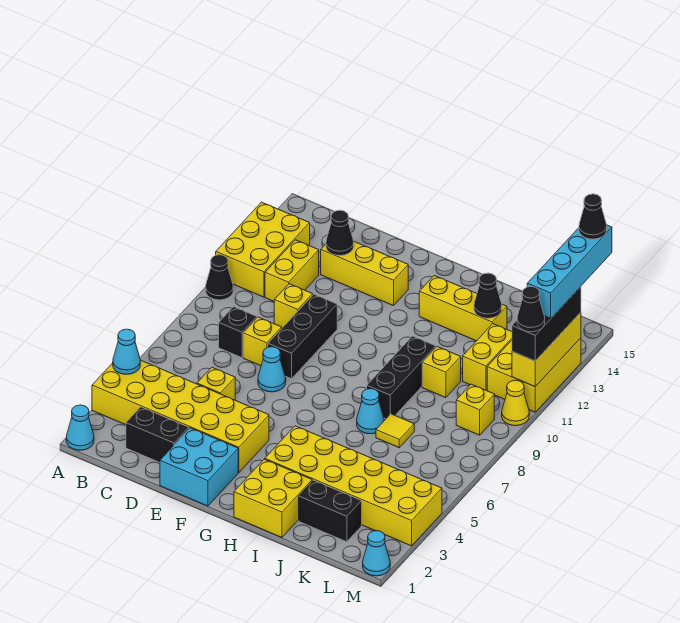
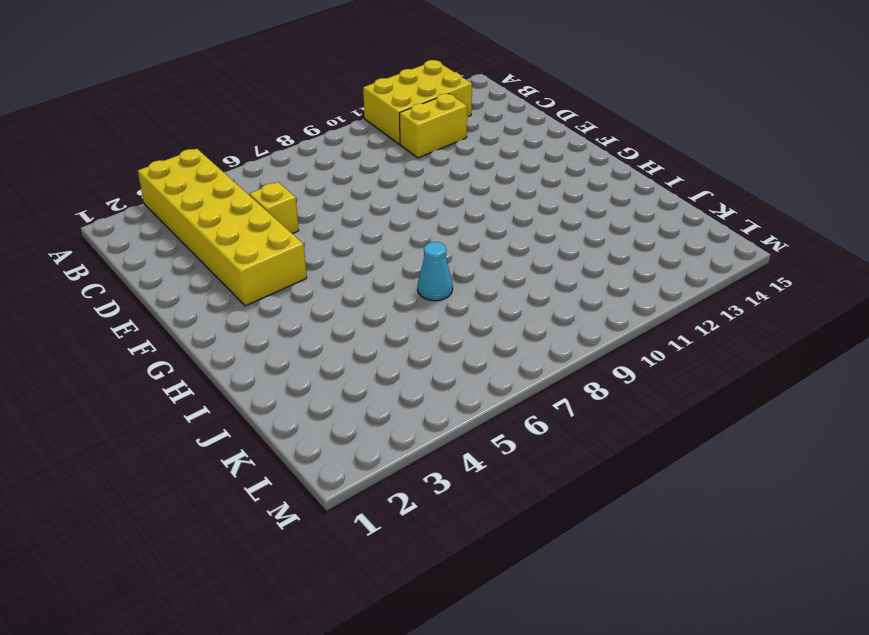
none -> cyan 1x1 cone [66,405,94,450]
none -> black 1x1 cone [206,255,233,300]
none -> black 1x2 brick [126,407,189,462]
none -> black 1x1 brick [219,307,257,358]

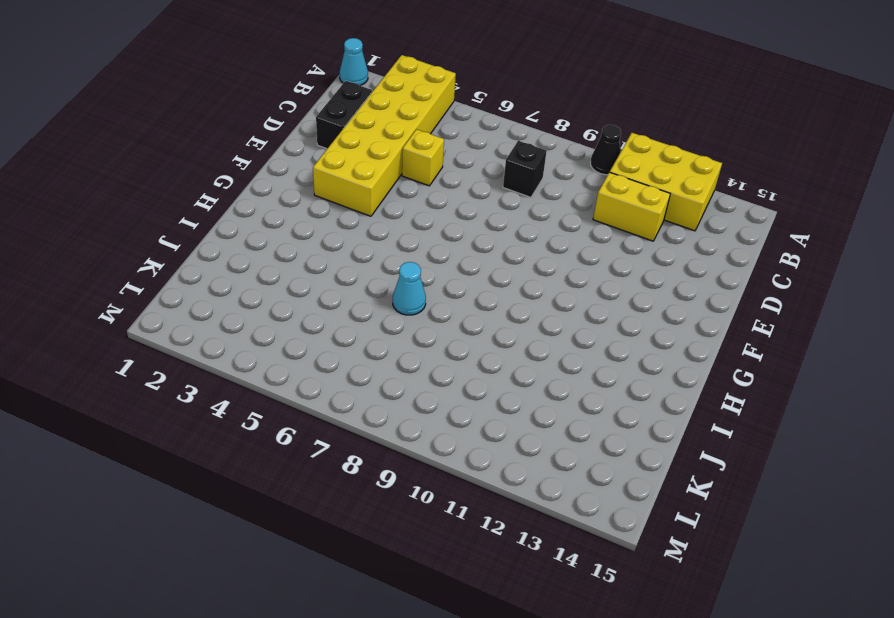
none -> yellow 1x1 brick [243,317,282,366]
none -> yellow 1x1 brick [274,284,313,328]
none -> yellow 1x3 brick [321,242,408,306]
none -> cyan 2x2 brick [160,428,238,506]

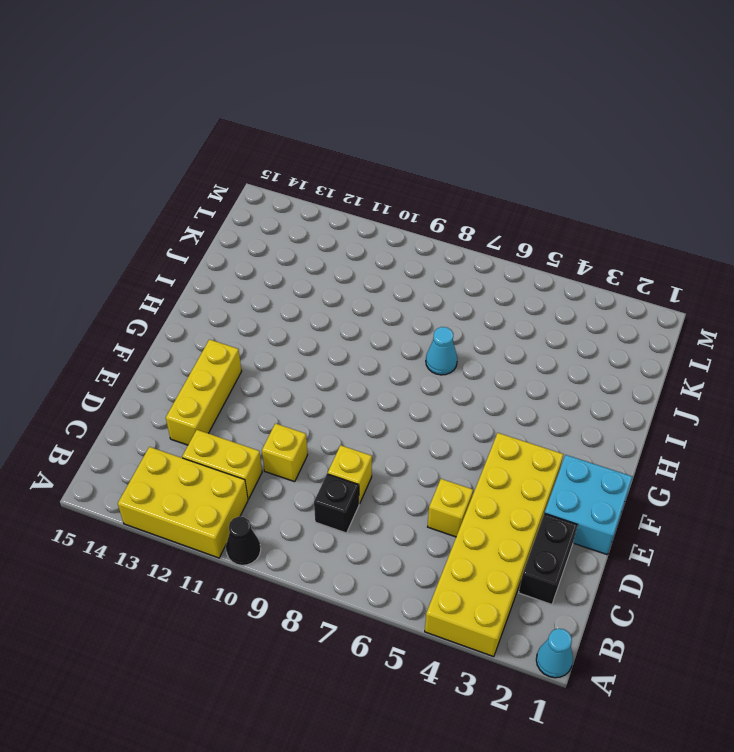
none -> cyan 1x1 cone [258,347,286,392]
none -> black 1x3 brick [268,294,337,379]
none -> yellow 2x2 brick [234,459,312,537]
none -> yellow 2x6 brick [265,426,442,546]

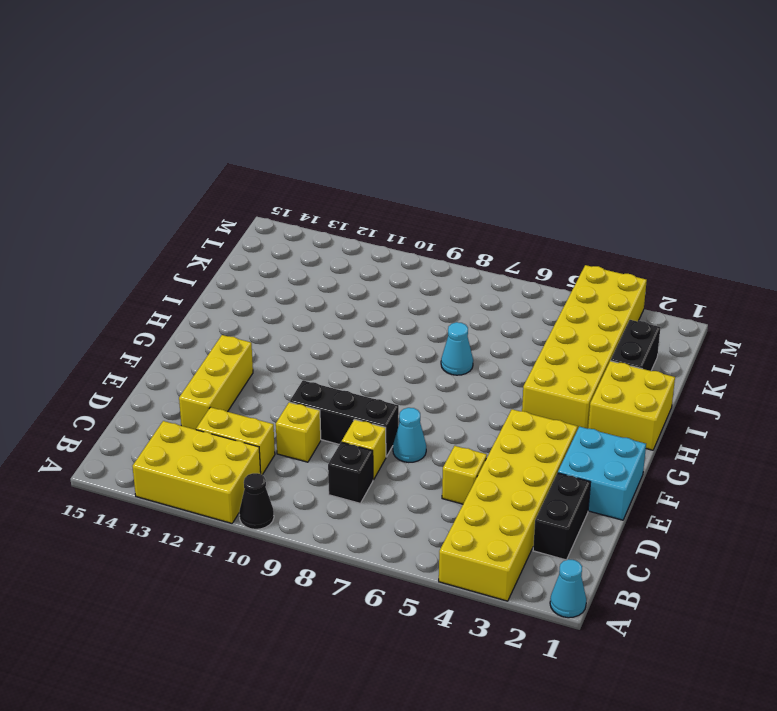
none -> yellow 1x3 brick [419,276,507,341]
none -> black 1x3 brick [367,336,436,419]
none -> yellow 1x1 tile [376,414,414,448]
none -> yellow 1x1 brick [422,347,461,398]

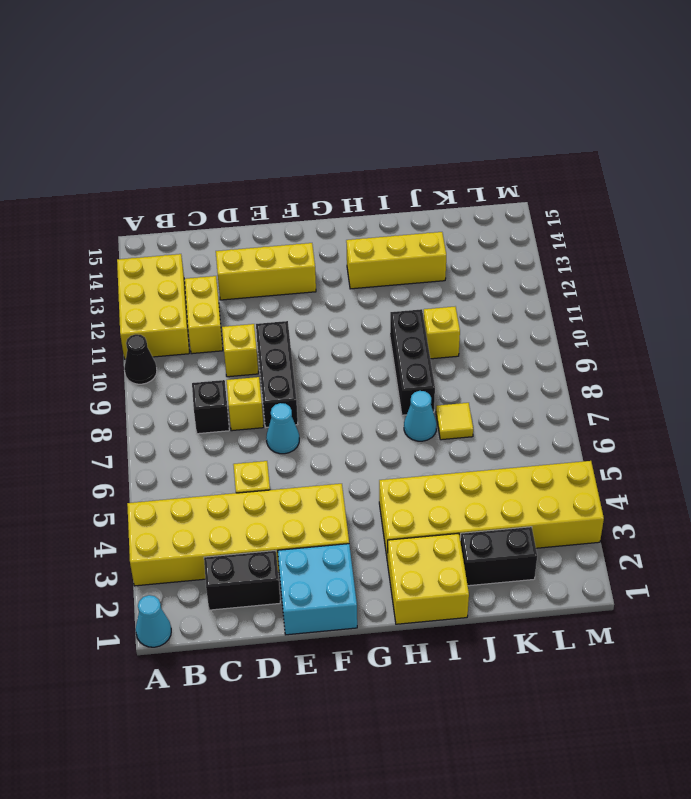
none -> yellow 1x2 brick [463,324,512,391]
none -> yellow 1x1 brick [456,384,494,435]
none -> yellow 2x3 brick [487,338,581,412]
none -> cyan 1x1 cone [363,531,390,576]

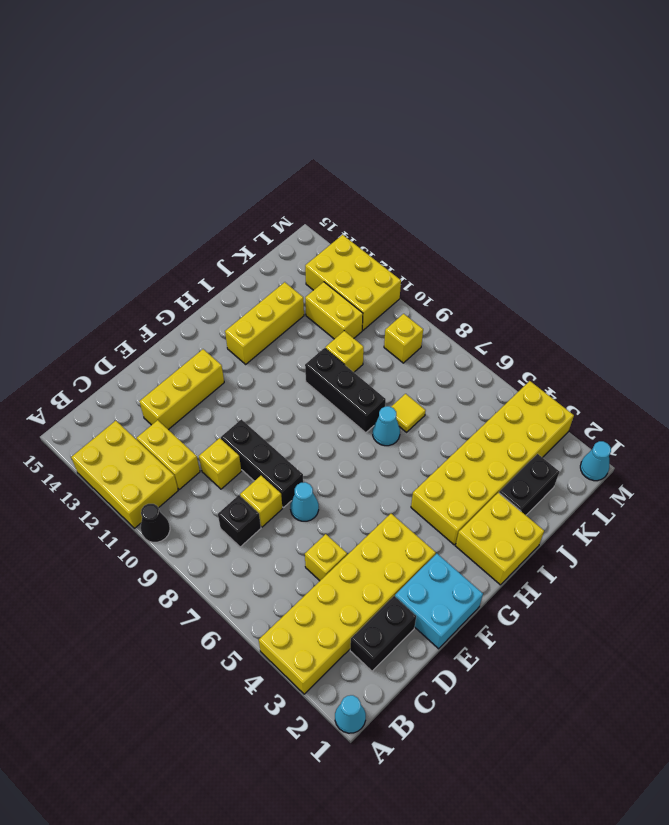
none -> yellow 1x1 cone [502,380,529,426]
none -> cyan 1x1 cone [113,329,140,374]
none -> black 1x1 cone [326,210,354,256]
none -> black 1x1 cone [474,273,502,318]

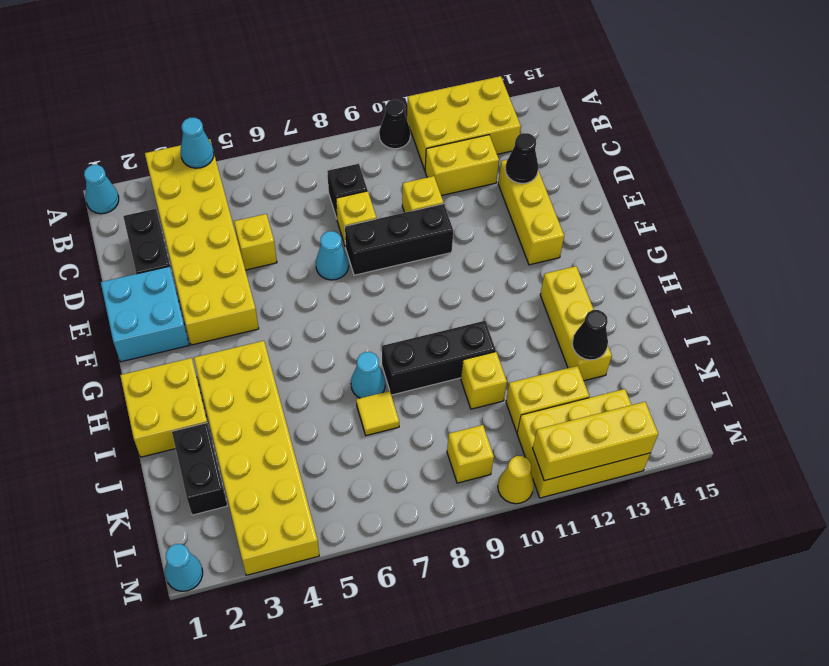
none -> black 1x3 brick [512,287,581,361]
none -> black 1x1 cone [517,287,545,332]
none -> cyan 1x4 brick [527,225,612,318]
none -> black 1x1 cone [579,194,607,239]

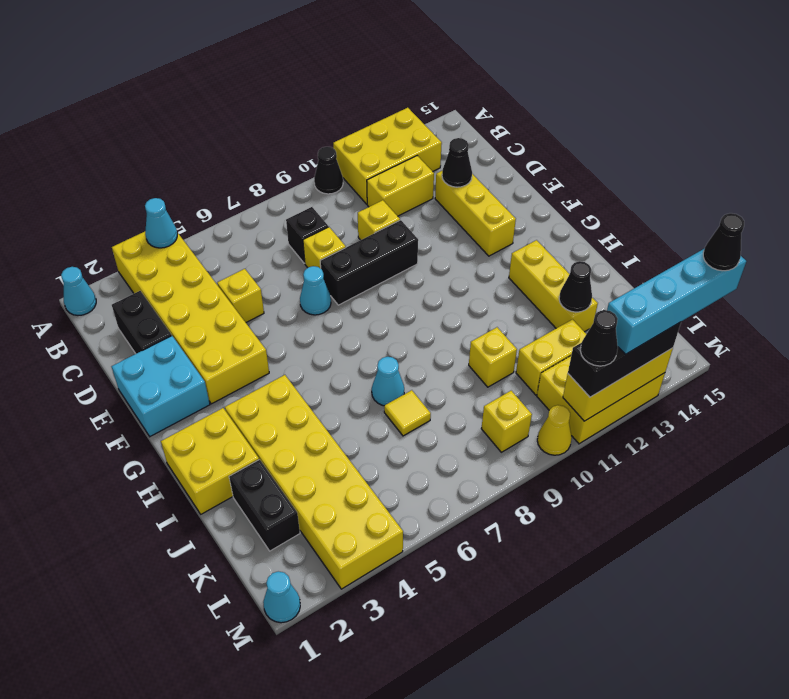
none -> black 1x3 brick [367,336,436,419]

